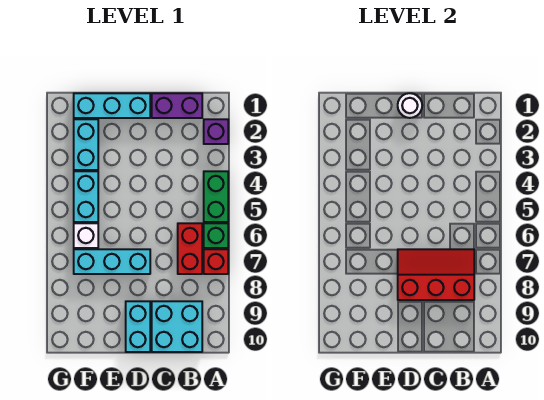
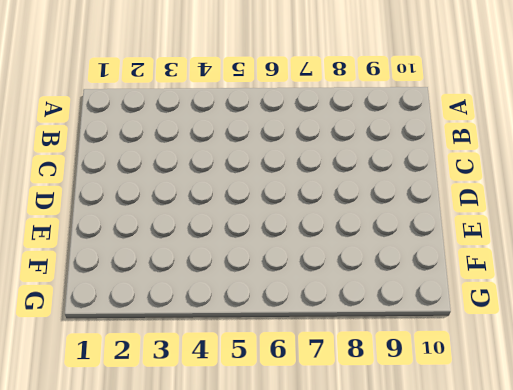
none -> purple 1x1 brick [204,119,228,144]
none -> green 1x2 brick [204,171,228,222]
none -> green 1x1 brick [204,223,228,248]

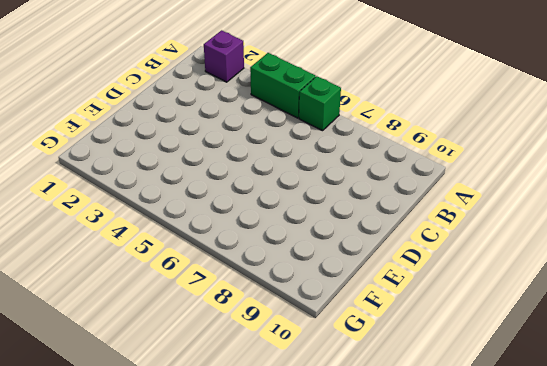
none -> red 1x1 brick [204,249,228,274]
none -> purple 1x2 brick [152,93,202,118]
none -> red 1x2 brick [178,223,202,274]

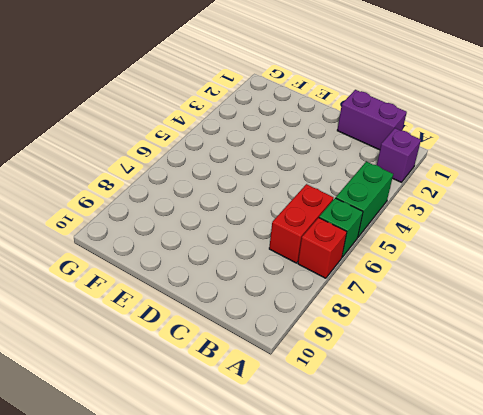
none -> cyan 2x2 brick [152,301,202,352]
none -> cyan 1x3 brick [74,93,150,118]
none -> cyan 1x3 brick [74,249,150,274]

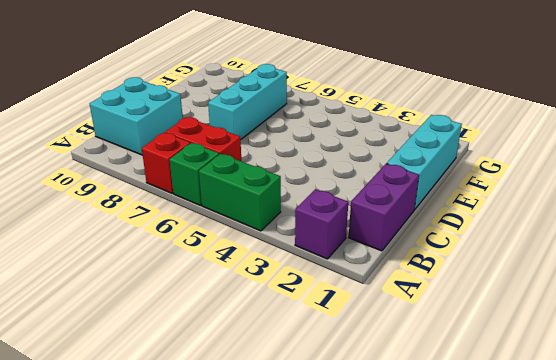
none -> cyan 1x2 brick [126,301,150,352]
none -> cyan 1x2 brick [74,119,98,170]
none -> cyan 1x2 brick [74,171,98,222]

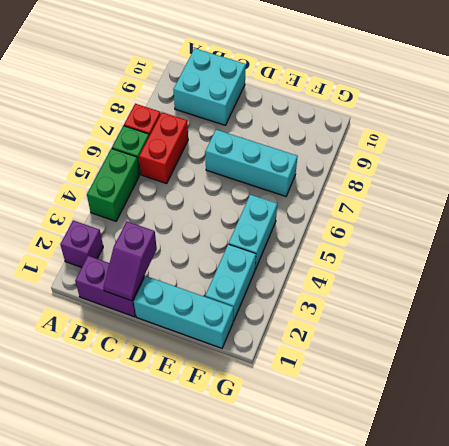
purple 1x2 slope [104,222,157,301] -> none
none -> cyan 1x2 brick [126,301,150,352]
none -> white 1x1 brick [74,223,98,248]
none -> red 2x3 slope [398,249,474,300]

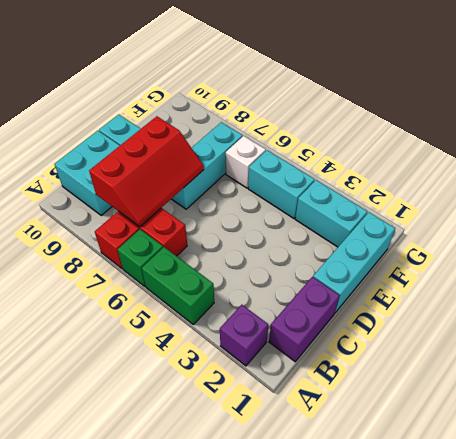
none -> white 1x1 round brick [398,93,422,118]

